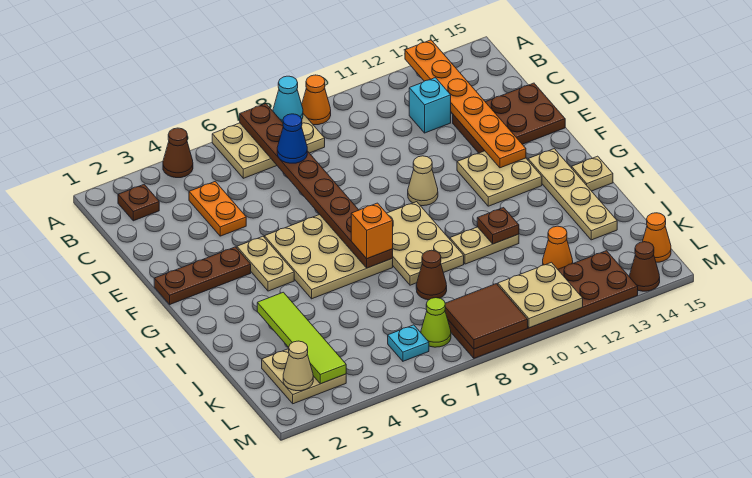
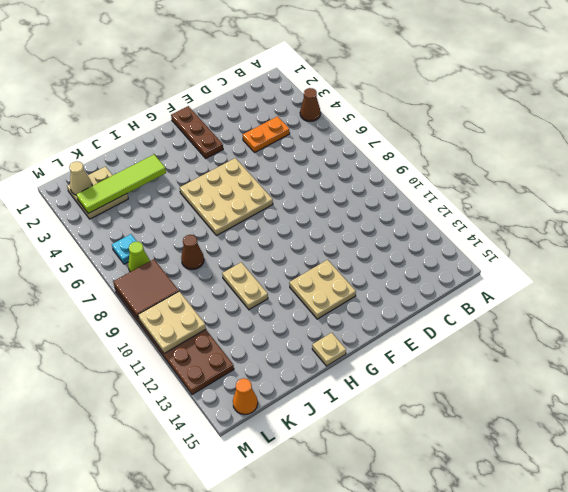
none -> tan 2x3 plate [212,110,325,178]
none -> orange 1x1 cone [302,75,331,125]
none -> brown 1x1 plate [118,184,159,221]
none -> cyan 1x1 brick [409,78,451,133]

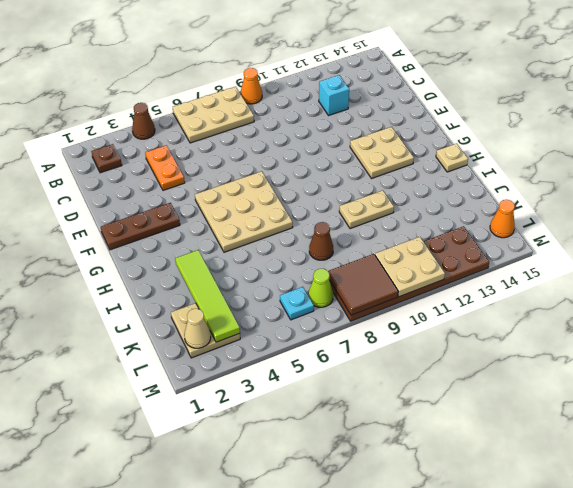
none -> brown 2x3 plate [453,83,565,153]
none -> tan 1x2 plate [237,236,294,291]
none -> tan 1x1 cone [408,156,438,206]
none -> tan 2x3 plate [387,202,464,285]

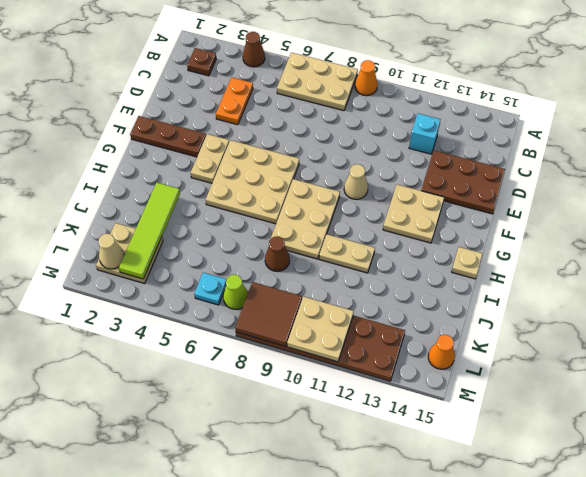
none -> tan 1x4 plate [528,149,617,240]
none -> orange 1x1 cone [543,226,573,269]
none -> brown 1x1 cone [629,242,660,291]
none -> brown 1x8 plate [240,104,393,268]

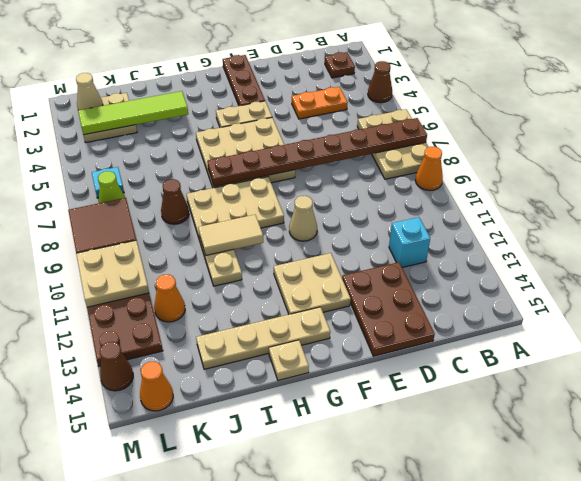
tan 1x2 tile [198,215,263,255] -> none
none -> cyan 1x1 cone [273,76,303,122]
none -> orange 1x6 plate [405,40,526,168]
none -> brown 1x1 plate [477,208,519,244]
none -> blue 1x1 cone [277,114,307,163]

